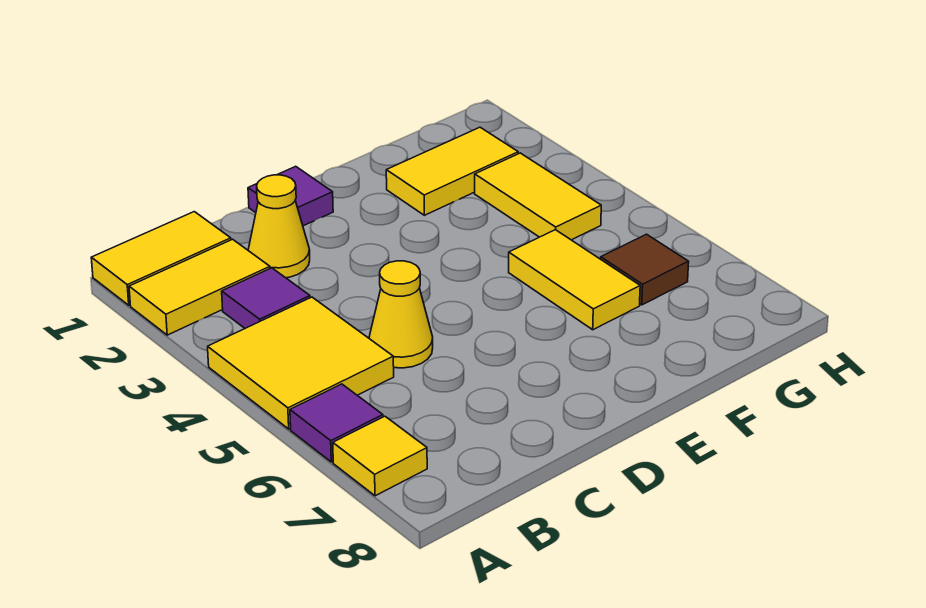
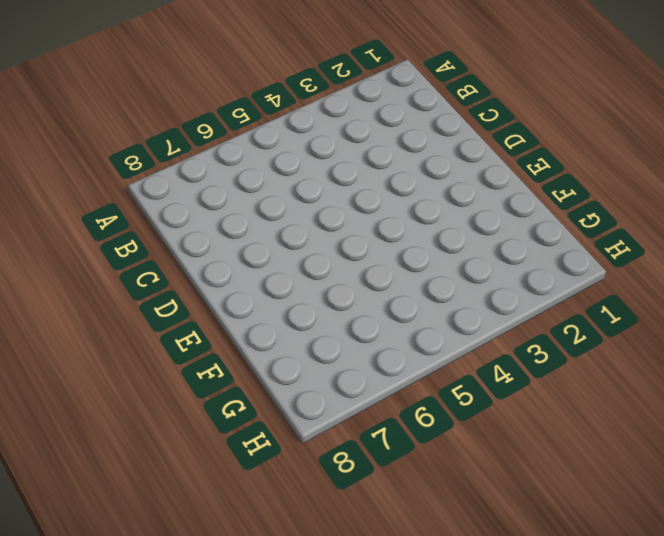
none -> yellow 1x2 tile [91,212,231,305]
none -> yellow 1x2 tile [129,239,270,335]
none -> yellow 2x2 tile [208,297,394,429]

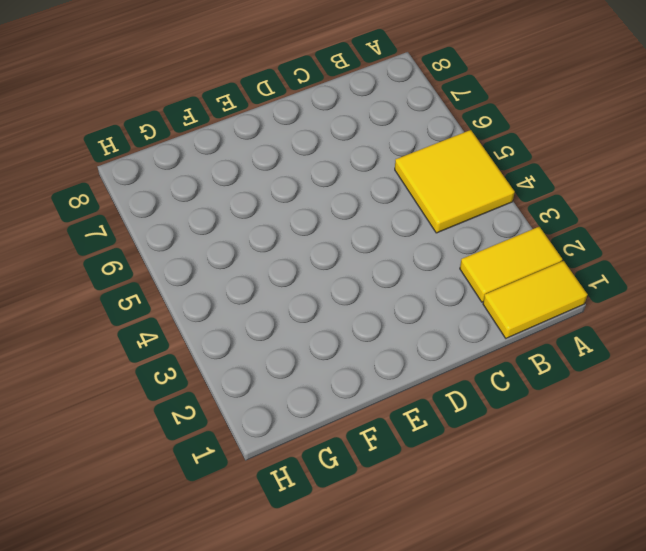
none -> purple 1x1 tile [290,384,383,462]
none -> yellow 1x1 tile [333,416,427,496]
none -> purple 1x1 tile [222,268,310,328]

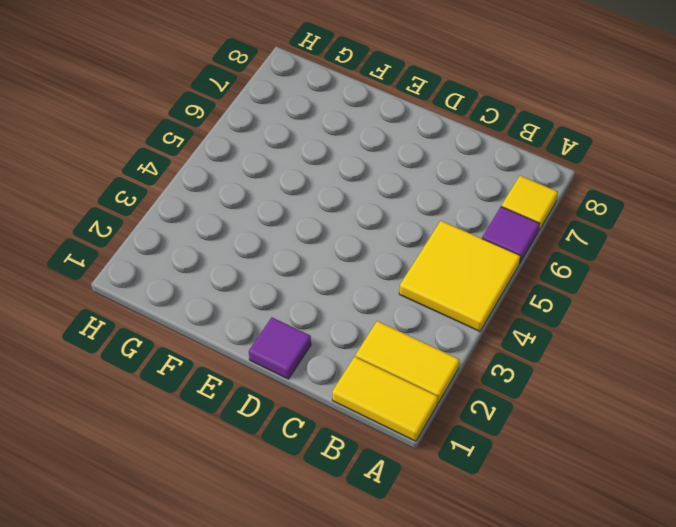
none -> purple 1x1 tile [222,268,310,328]
none -> yellow 1x1 cone [248,175,310,278]
none -> yellow 1x1 cone [369,261,433,368]

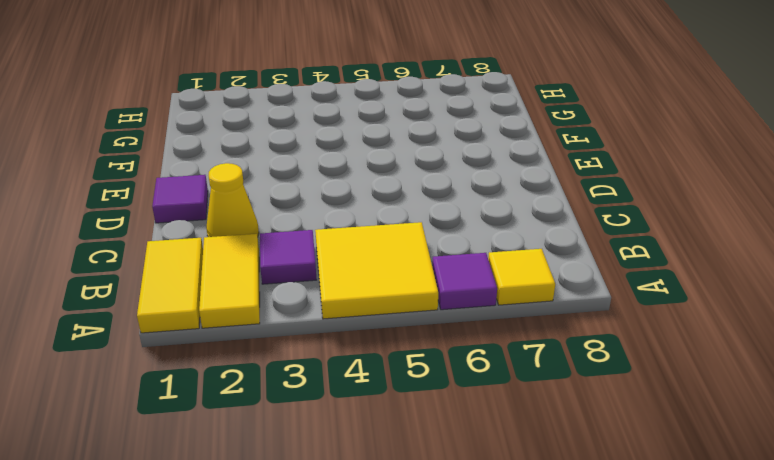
none -> yellow 1x1 cone [369,261,433,368]
none -> yellow 1x2 tile [386,127,518,215]
none -> yellow 1x2 tile [509,230,640,330]

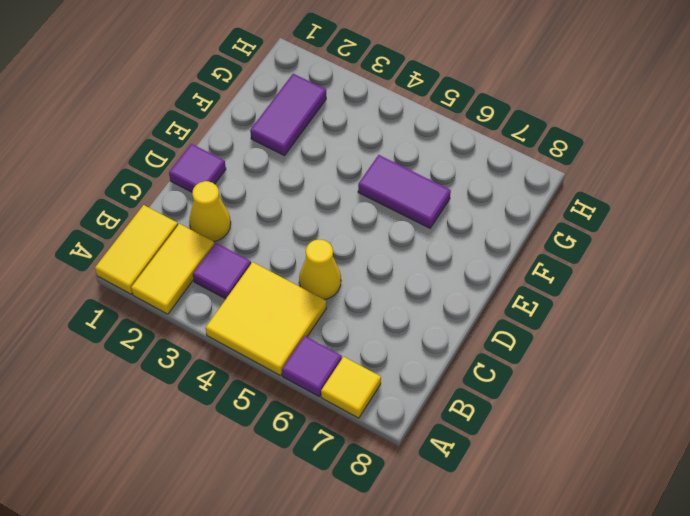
purple 1x2 tile [250,74,326,156] -> yellow 1x2 tile [386,127,518,215]
purple 1x2 tile [358,155,451,228] -> yellow 1x2 tile [509,230,640,330]
none -> yellow 1x2 tile [475,153,601,240]
none -> brown 1x1 tile [601,234,689,305]

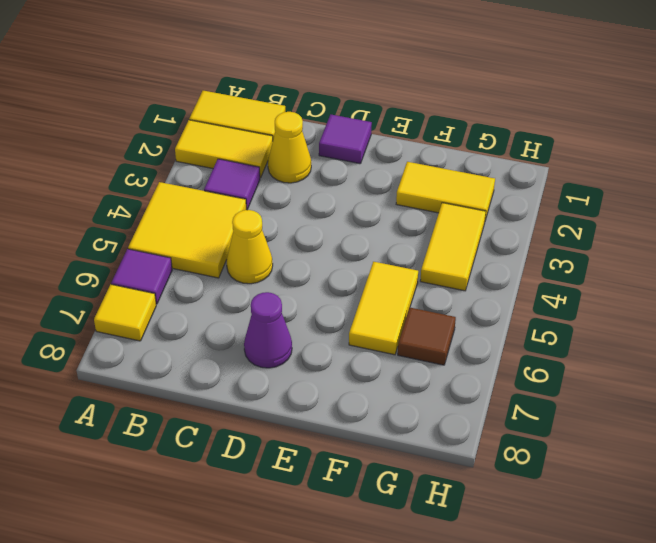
purple 1x1 cone [244,292,292,368] -> none

